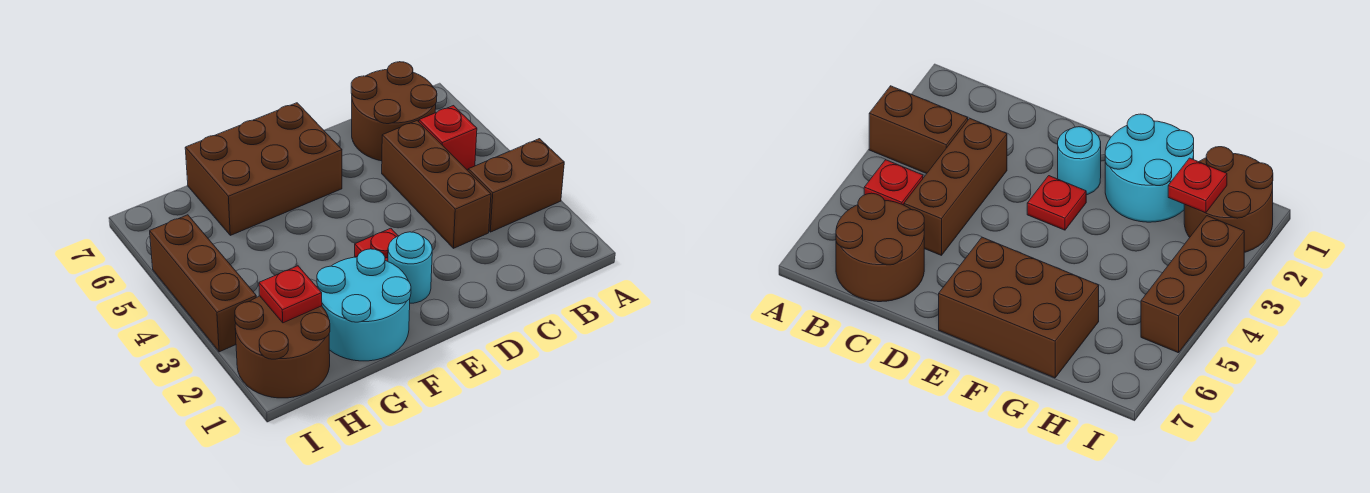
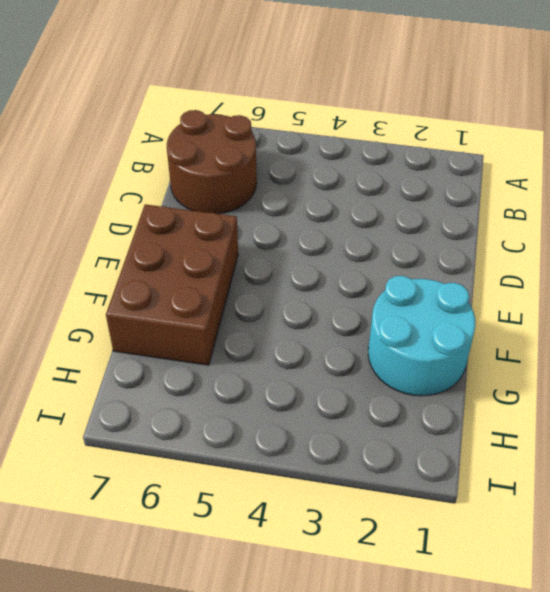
none -> brown 1x2 brick [468,139,564,232]
none -> red 1x1 brick [419,106,477,170]

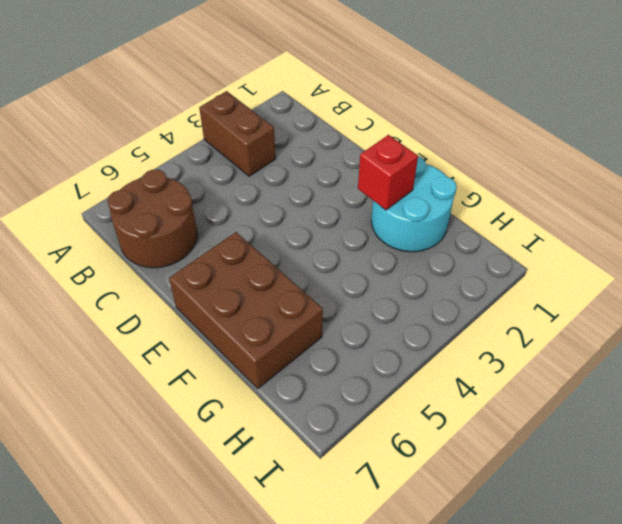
red 1x1 brick [358,135,418,210] -> red 1x1 brick moved to [419,106,477,170]
none -> brown 1x3 brick [382,121,491,248]
none -> cyan 1x1 round brick [388,232,432,303]

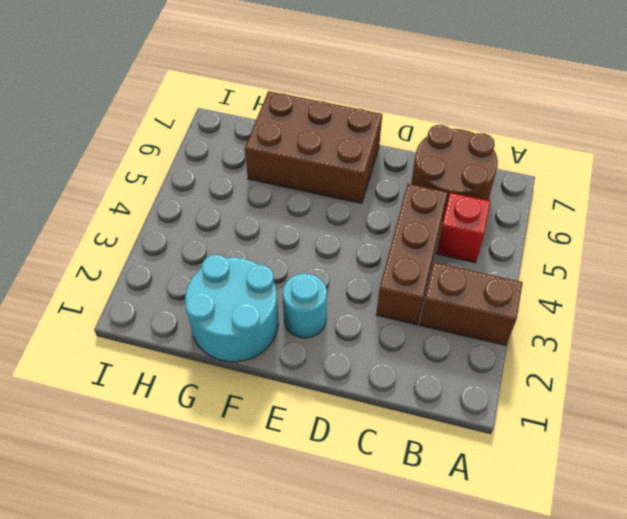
none -> red 1x1 plate [355,228,398,261]
none -> brown 2x2 round brick [235,296,330,398]

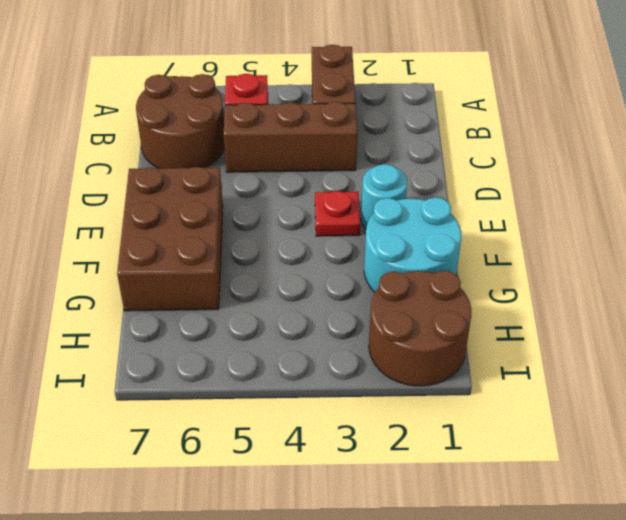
none -> brown 1x3 brick [150,215,256,352]
none -> red 1x1 plate [259,266,322,323]

